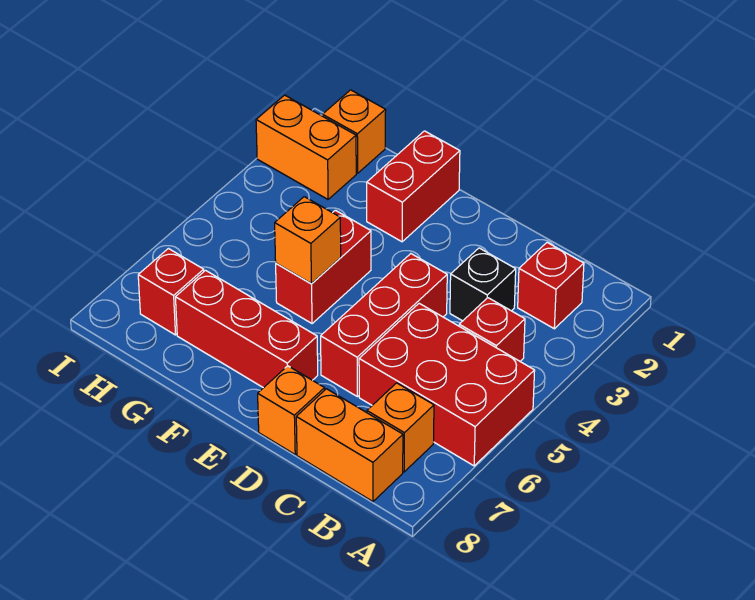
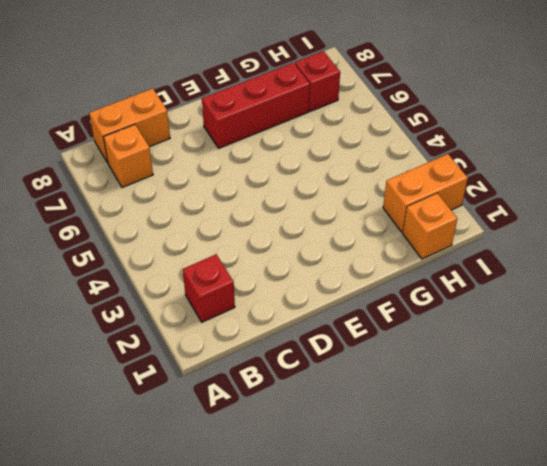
none -> red 2x3 brick [359,303,535,466]
none -> red 1x1 brick [459,298,525,361]
none -> black 1x1 brick [450,248,516,321]

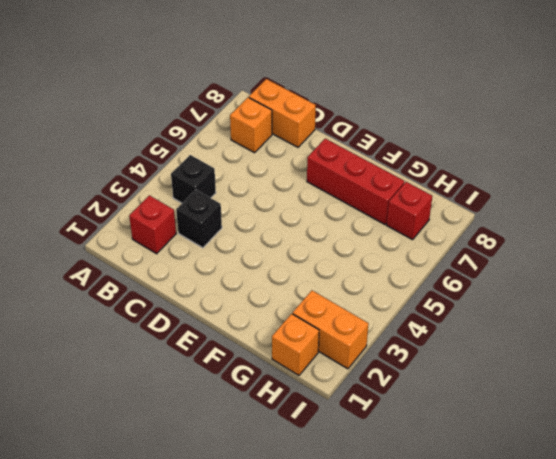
black 1x1 brick [171,155,216,203] -> red 1x1 brick [459,298,525,361]
none -> red 2x3 brick [359,303,535,466]
none -> red 1x3 brick [321,254,447,397]
none -> orange 1x1 brick [258,366,325,454]

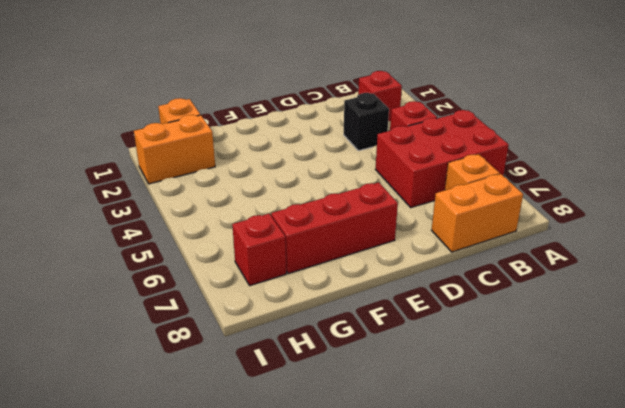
none -> red 1x3 brick [321,254,447,397]
none -> orange 1x1 brick [258,366,325,454]
none -> red 1x2 brick [367,131,460,242]

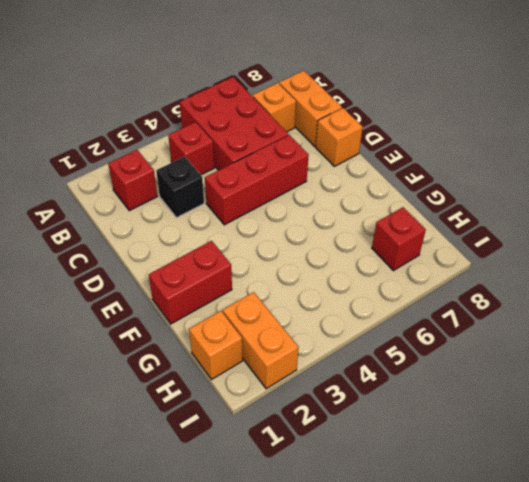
none -> red 1x3 brick [175,270,318,388]
none -> red 1x2 brick [276,210,371,324]
none -> orange 1x1 brick [275,197,341,284]

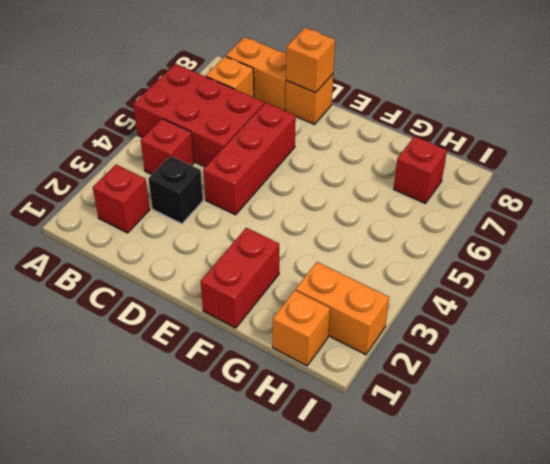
orange 1x1 brick [286,28,335,93] -> orange 1x1 brick moved to [275,197,341,284]
none -> red 1x3 brick [175,270,318,388]
none -> red 1x2 brick [276,210,371,324]

